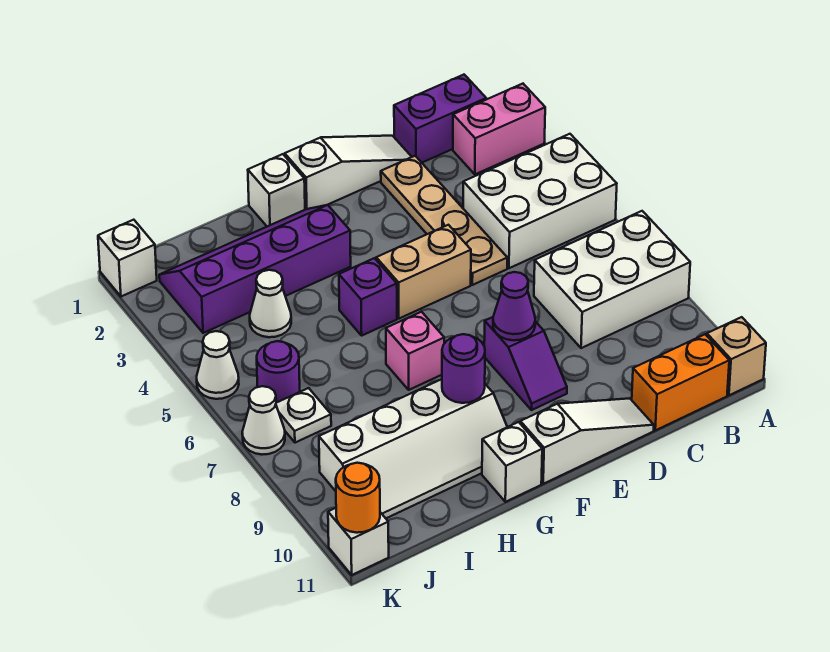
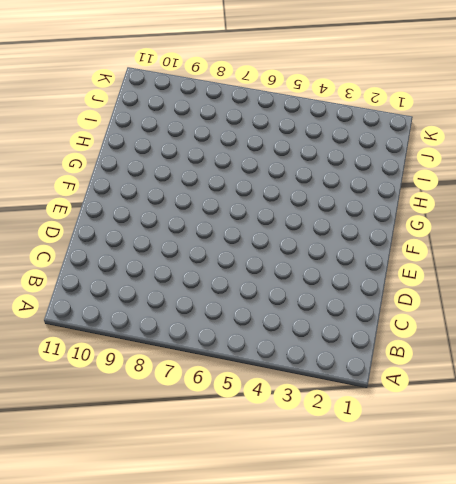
none -> pink 1x2 brick [453,84,545,174]
none -> white 2x3 brick [463,134,617,268]
none -> white 2x3 brick [534,211,690,348]

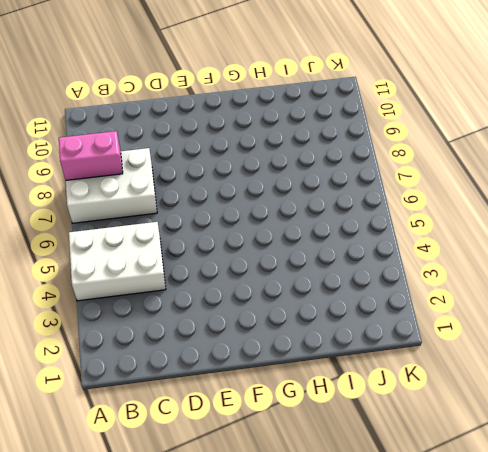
pink 1x2 brick [59,131,123,180] -> pink 1x2 brick moved to [453,84,545,174]
none -> tan 1x1 brick [707,317,766,395]
none -> purple 1x2 brick [394,75,486,162]
none -> orange 1x2 brick [632,334,729,430]

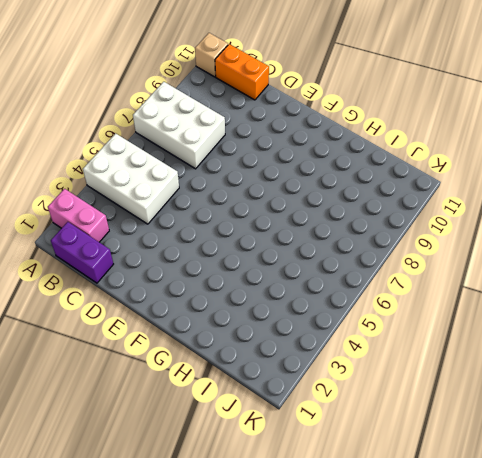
none -> white 1x3 slope [285,136,411,210]
none -> tan 1x4 plate [381,156,507,285]
none -> white 1x3 slope [520,398,654,484]

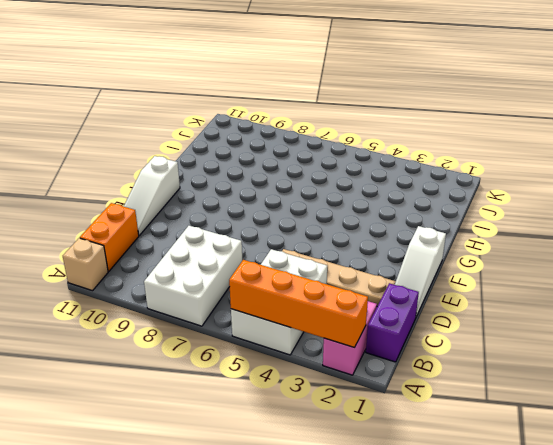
orange 1x4 brick [229,260,368,348] -> none
none -> tan 1x2 brick [376,225,471,319]
none -> purple 1x2 slope [484,317,567,410]
none -> white 1x1 brick [248,154,305,226]

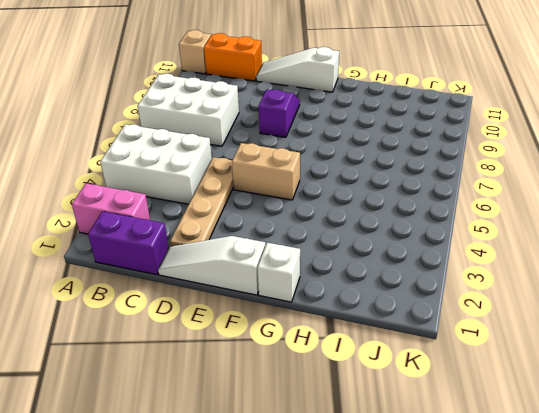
none -> purple 2x4 slope [159,205,351,333]
none -> purple 1x1 brick [339,258,397,335]
none -> pink 1x1 brick [386,312,444,390]

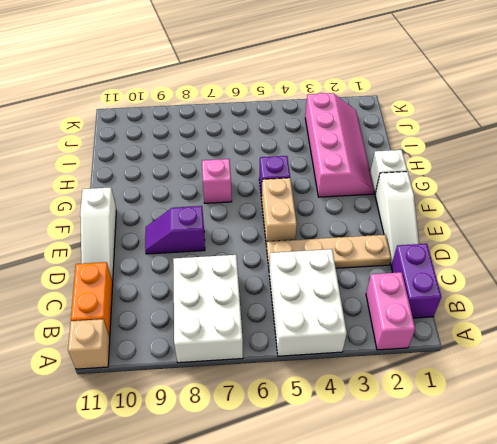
pink 2x4 slope [305,93,374,197] -> purple 2x4 slope [159,205,351,333]
none -> white 2x4 slope [319,379,507,518]
none -> white 1x1 brick [482,422,542,502]
none -> white 1x1 cone [250,270,291,337]

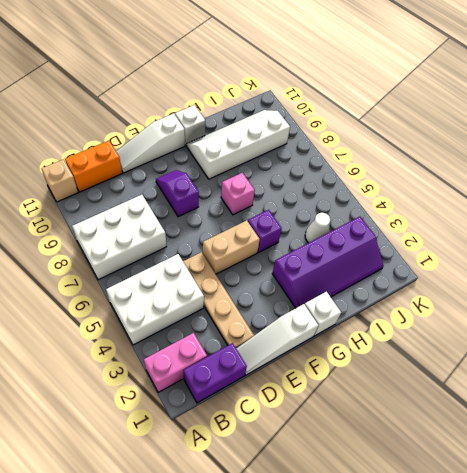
none -> purple 1x1 round brick [257,341,300,403]
none -> white 1x1 plate [276,388,331,443]
none -> white 1x1 brick [98,220,157,297]

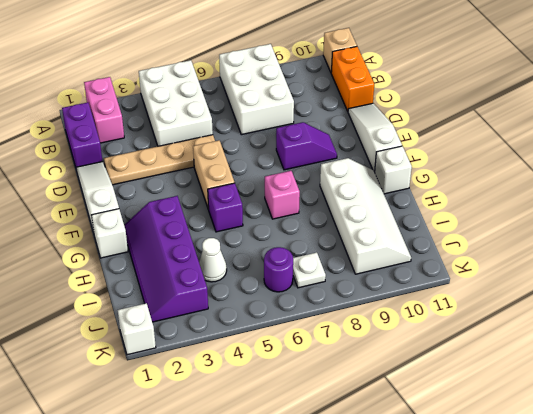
none -> white 1x1 cone [197,331,239,399]
none -> white 1x1 cone [242,386,285,455]
none -> white 1x1 brick [328,508,389,575]

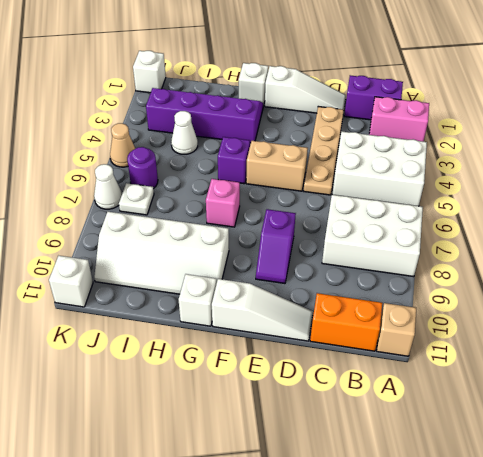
tan 1x1 cone [110,123,135,167] -> white 1x1 cone [197,331,239,399]
none -> purple 1x1 cone [493,272,535,340]
none -> purple 1x1 round brick [442,334,485,403]
none -> orange 1x1 round brick [336,463,380,533]

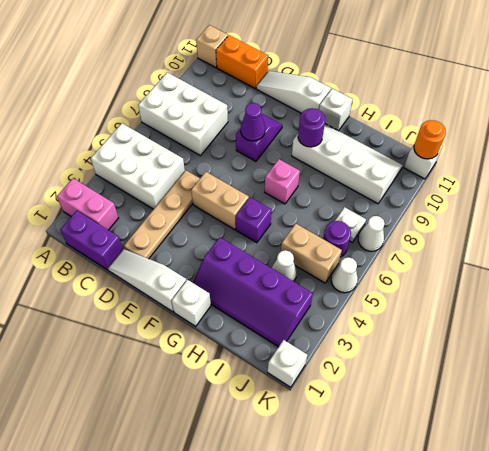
tan 1x2 brick [281,224,342,283] -> none

